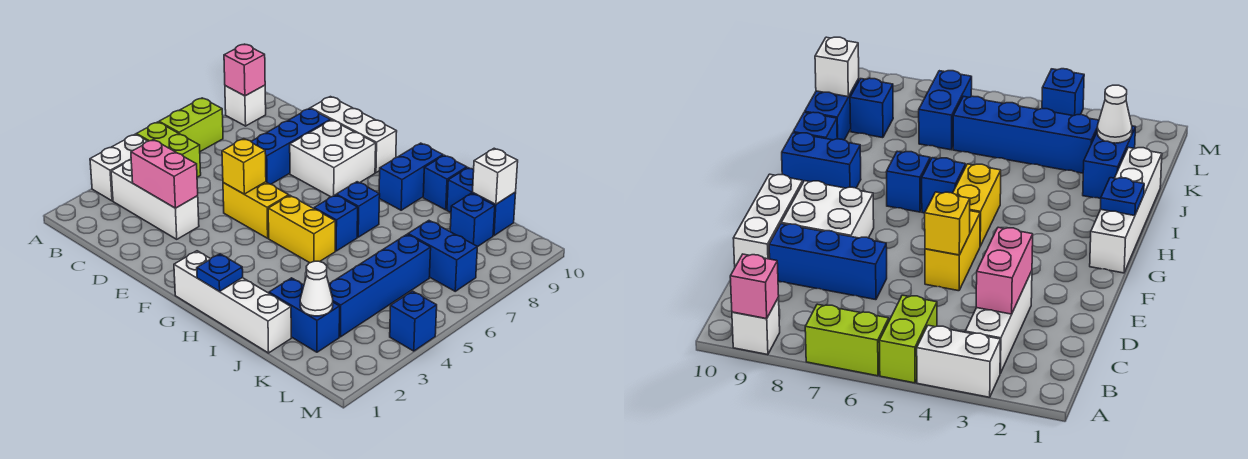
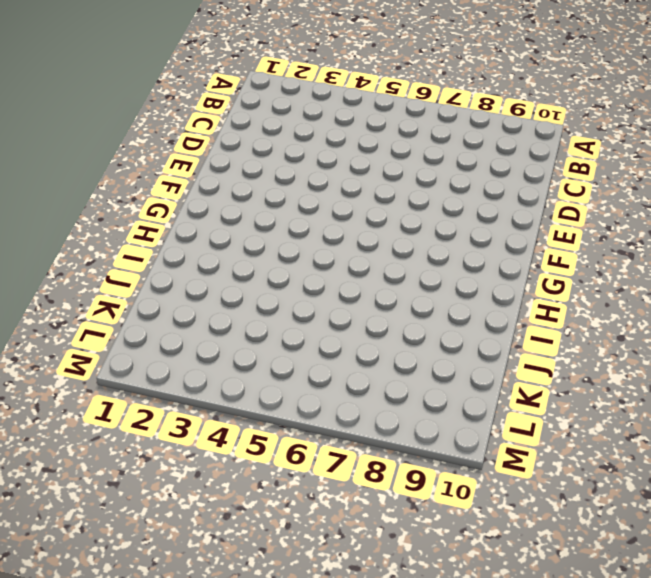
none -> white 1x2 brick [90,134,148,201]
none -> lime 1x2 brick [136,122,201,177]
none -> lime 1x2 brick [159,98,223,152]

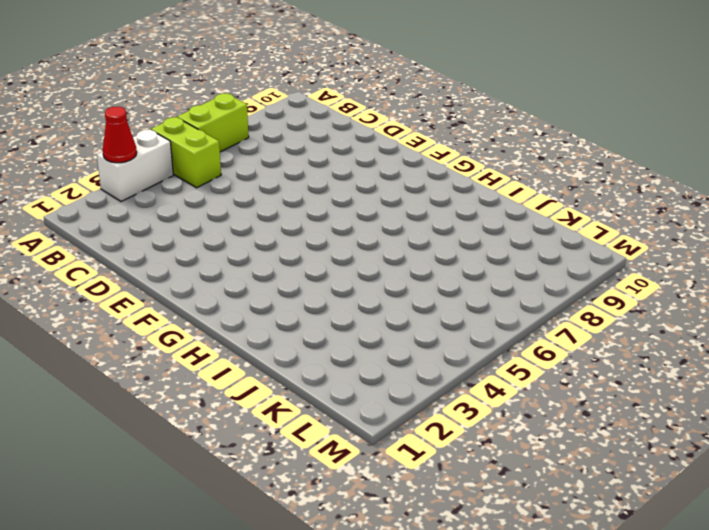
red 1x1 cone [103,106,137,163] -> none
none -> white 1x1 brick [225,85,266,126]
none -> white 1x3 brick [111,160,199,239]
none -> blue 1x3 brick [251,108,330,184]

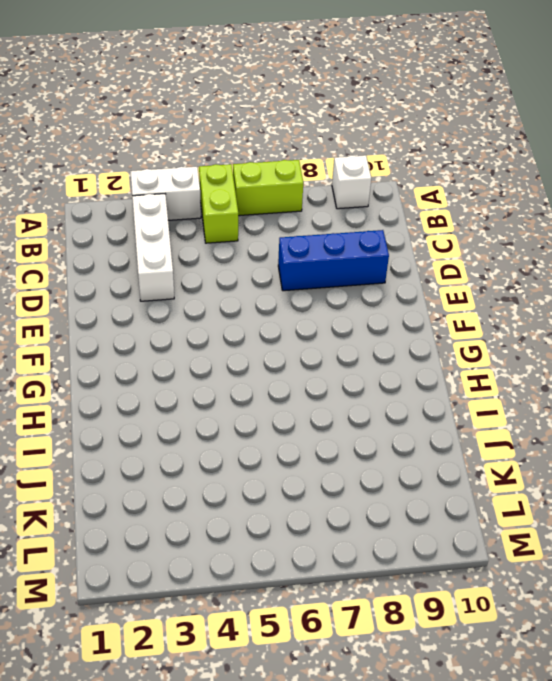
none -> white 1x3 brick [310,97,397,173]
none -> yellow 1x2 brick [223,182,289,238]
none -> white 2x2 brick [290,120,376,197]

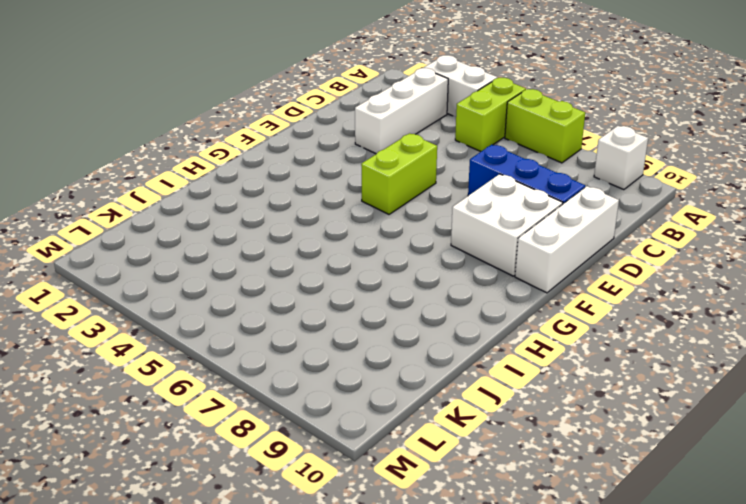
lime 1x2 brick [361,133,437,214] -> yellow 1x2 brick [223,182,289,238]
none -> white 1x4 brick [174,251,291,353]
none -> yellow 1x2 brick [268,196,335,263]
none -> blue 1x1 brick [314,195,358,251]

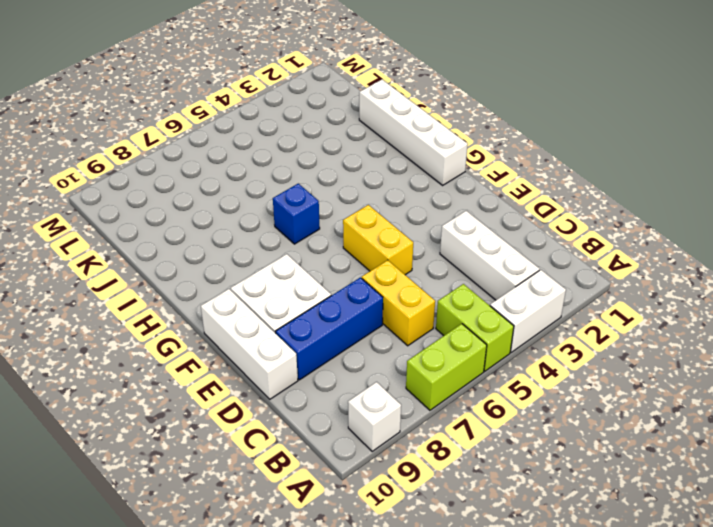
yellow 1x2 brick [362,260,435,346] -> yellow 1x2 brick moved to [268,196,335,263]
none -> blue 1x1 brick [336,182,380,237]
none -> blue 1x2 brick [379,143,443,210]
none -> blue 1x1 brick [423,155,467,210]

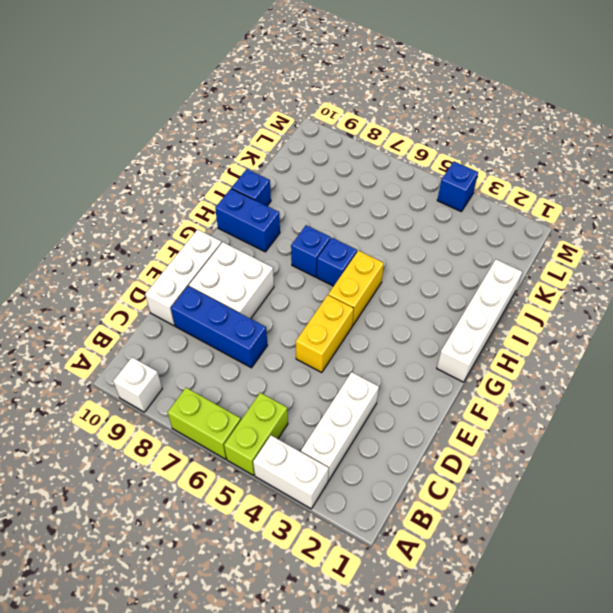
none -> blue 1x2 brick [269,278,340,352]
none -> blue 1x2 brick [447,168,516,236]
none -> blue 1x4 brick [329,234,431,337]

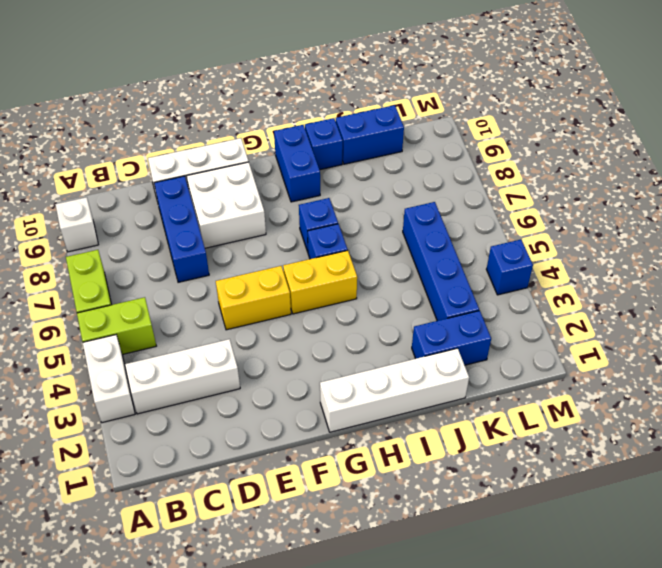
none -> blue 1x2 brick [408,221,477,291]
none -> blue 1x1 brick [450,193,495,247]
none -> pink 1x1 brick [224,44,265,96]

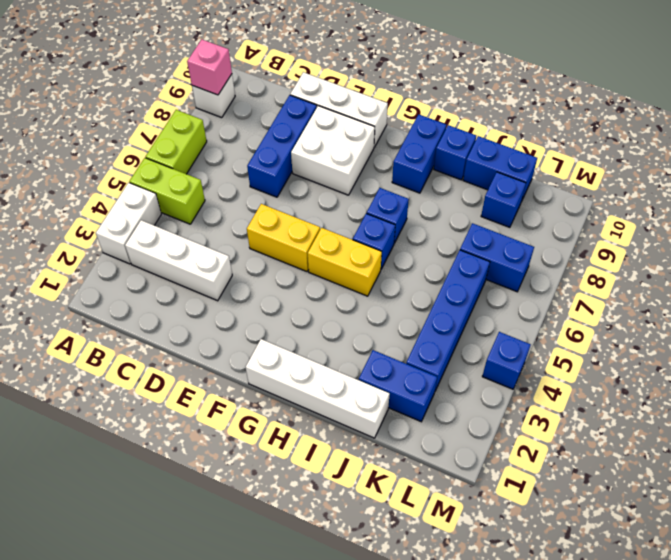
none -> pink 1x2 brick [131,140,198,208]
none -> yellow 1x1 brick [222,138,266,194]
none -> blue 1x1 plate [197,254,243,292]

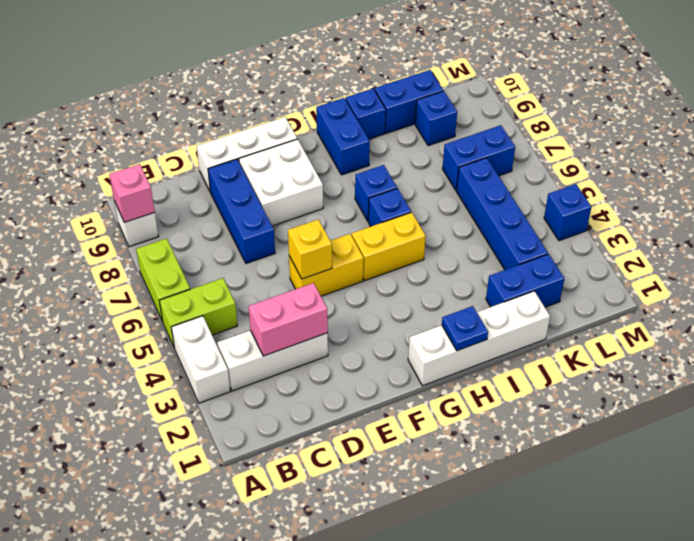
none -> white 1x1 cone [300,261,333,316]
none -> white 1x1 brick [473,148,518,204]

